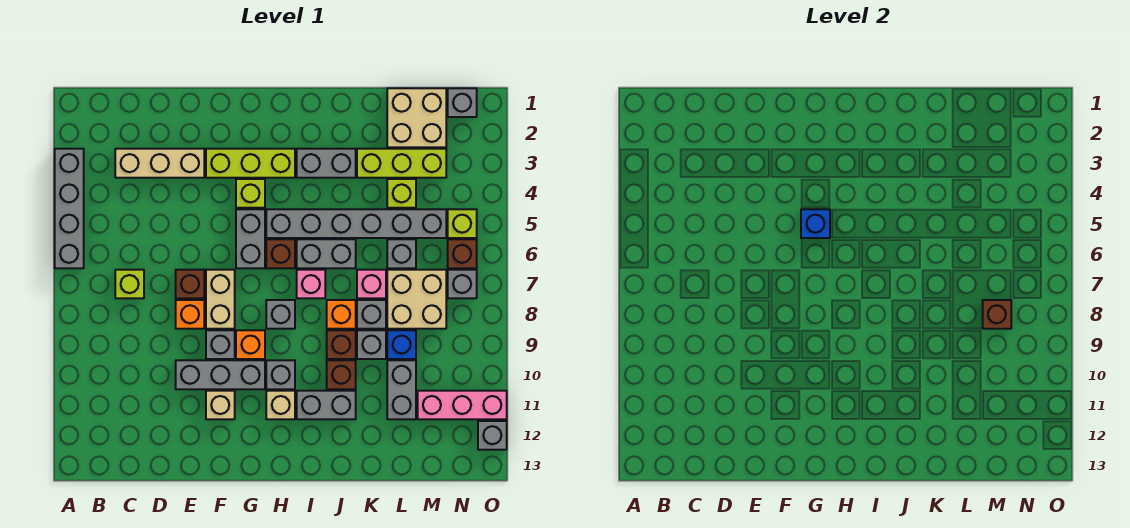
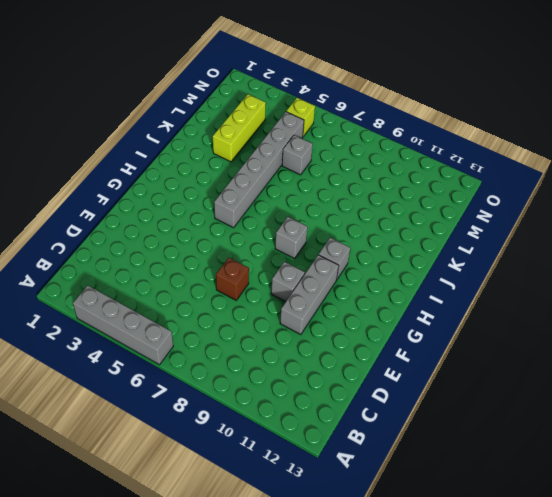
none -> tan 1x3 brick [115,149,204,178]
none -> lime 1x1 brick [115,270,144,298]
none -> orange 1x1 brick [176,300,204,329]
none -> lime 1x3 brick [206,149,295,178]

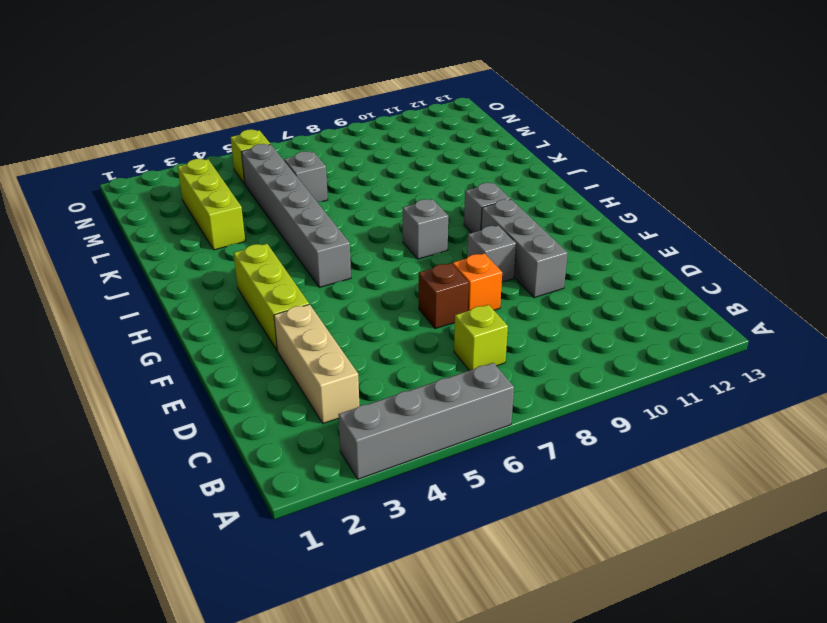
none -> tan 1x2 brick [206,270,235,329]
none -> tan 1x1 brick [206,391,235,419]
none -> lime 1x1 brick [236,179,265,208]
none -> grey 1x2 brick [236,209,265,268]

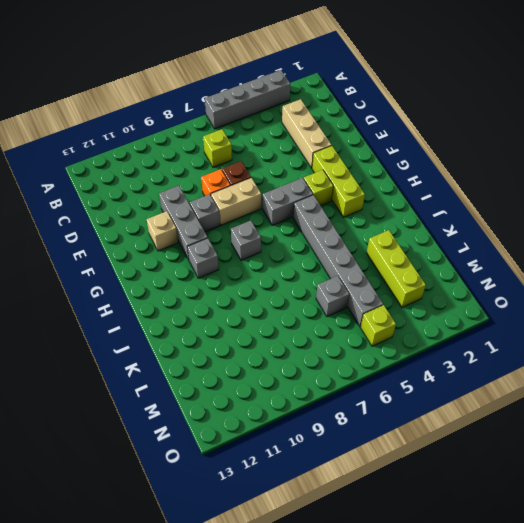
none -> orange 1x1 brick [236,330,265,359]
none -> brown 1x1 brick [266,239,295,268]
none -> tan 1x1 brick [266,391,295,419]
none -> grey 1x2 brick [297,149,356,178]

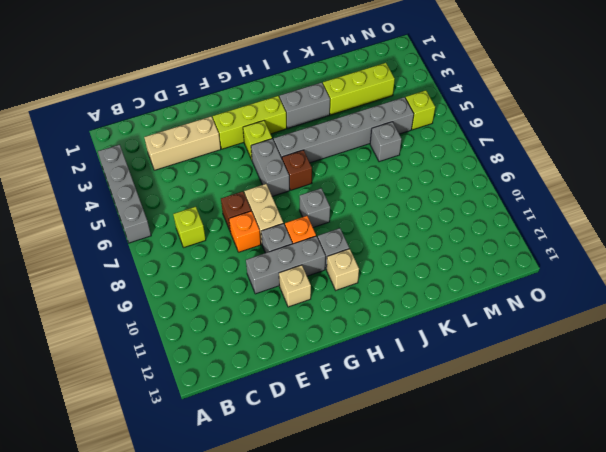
none -> grey 1x2 brick [297,239,356,268]
none -> pink 1x1 brick [297,270,325,298]
none -> grey 1x2 brick [297,391,356,419]
none -> orange 1x1 brick [327,300,356,329]

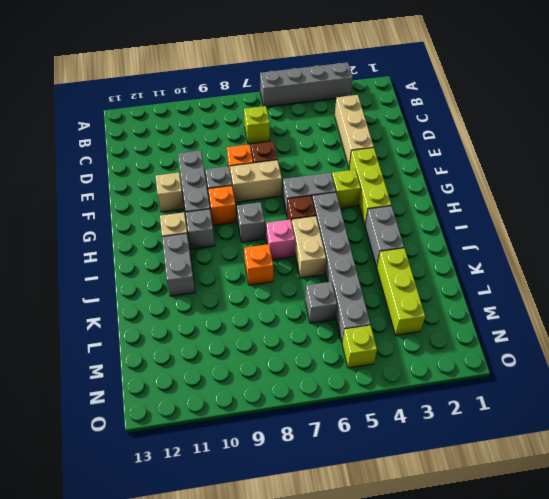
tan 1x2 brick [292,216,326,278] -> grey 1x2 brick [297,239,356,268]
none -> brown 1x1 brick [327,330,356,359]
none -> brown 1x1 brick [327,360,356,389]
none -> pink 1x1 brick [357,270,386,298]
none -> grey 1x1 brick [357,300,386,329]

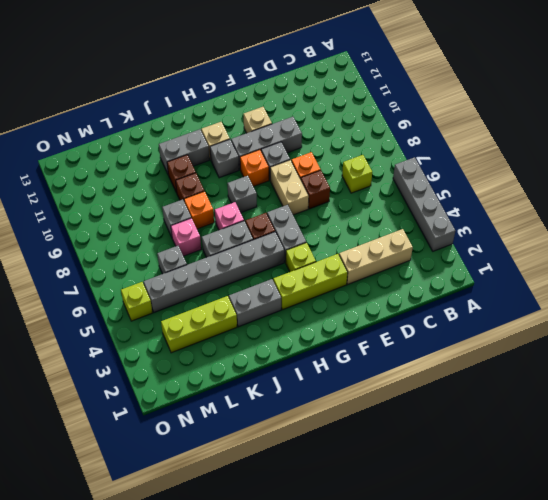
none -> grey 1x1 brick [357,330,386,359]
none -> tan 2x2 brick [387,88,446,147]
none -> lime 1x1 brick [387,179,416,208]
none -> tan 2x2 brick [387,270,446,329]

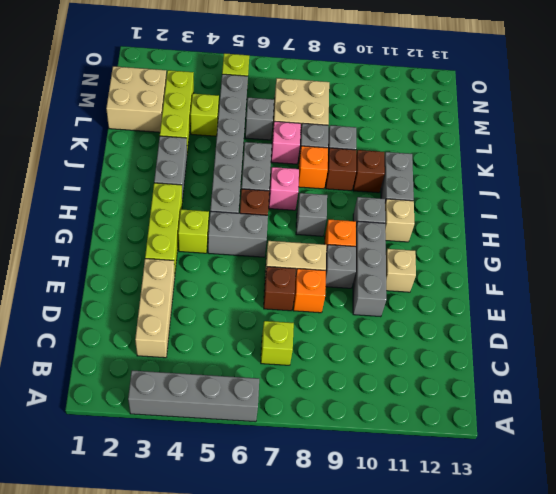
none -> blue 1x1 brick [387,330,416,359]
none -> grey 1x2 brick [387,360,416,419]
none -> pink 1x3 brick [418,391,507,419]
none -> grey 1x1 brick [448,88,477,117]

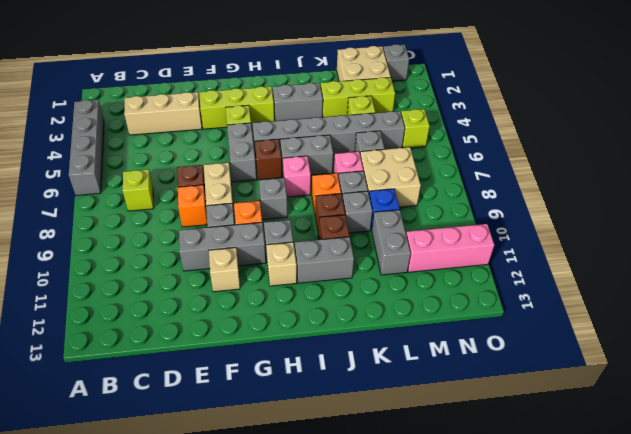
none -> brown 1x1 brick [448,239,477,268]
none -> grey 1x1 brick [448,270,477,298]
none -> grey 1x1 brick [478,421,507,450]
none -> blue 1x1 brick [801,209,830,238]

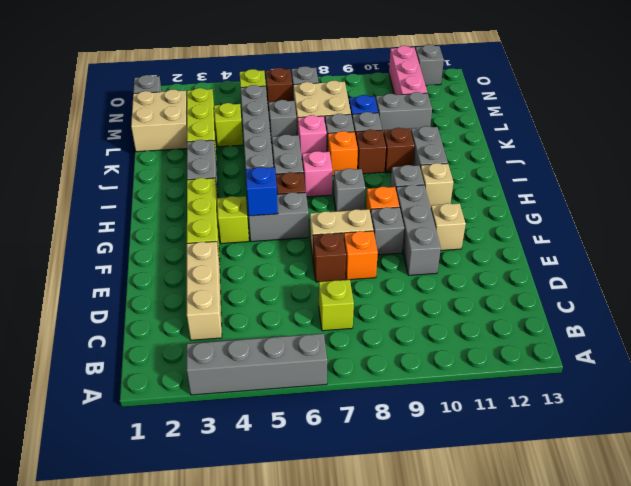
none -> brown 1x1 brick [983,300,1011,329]

